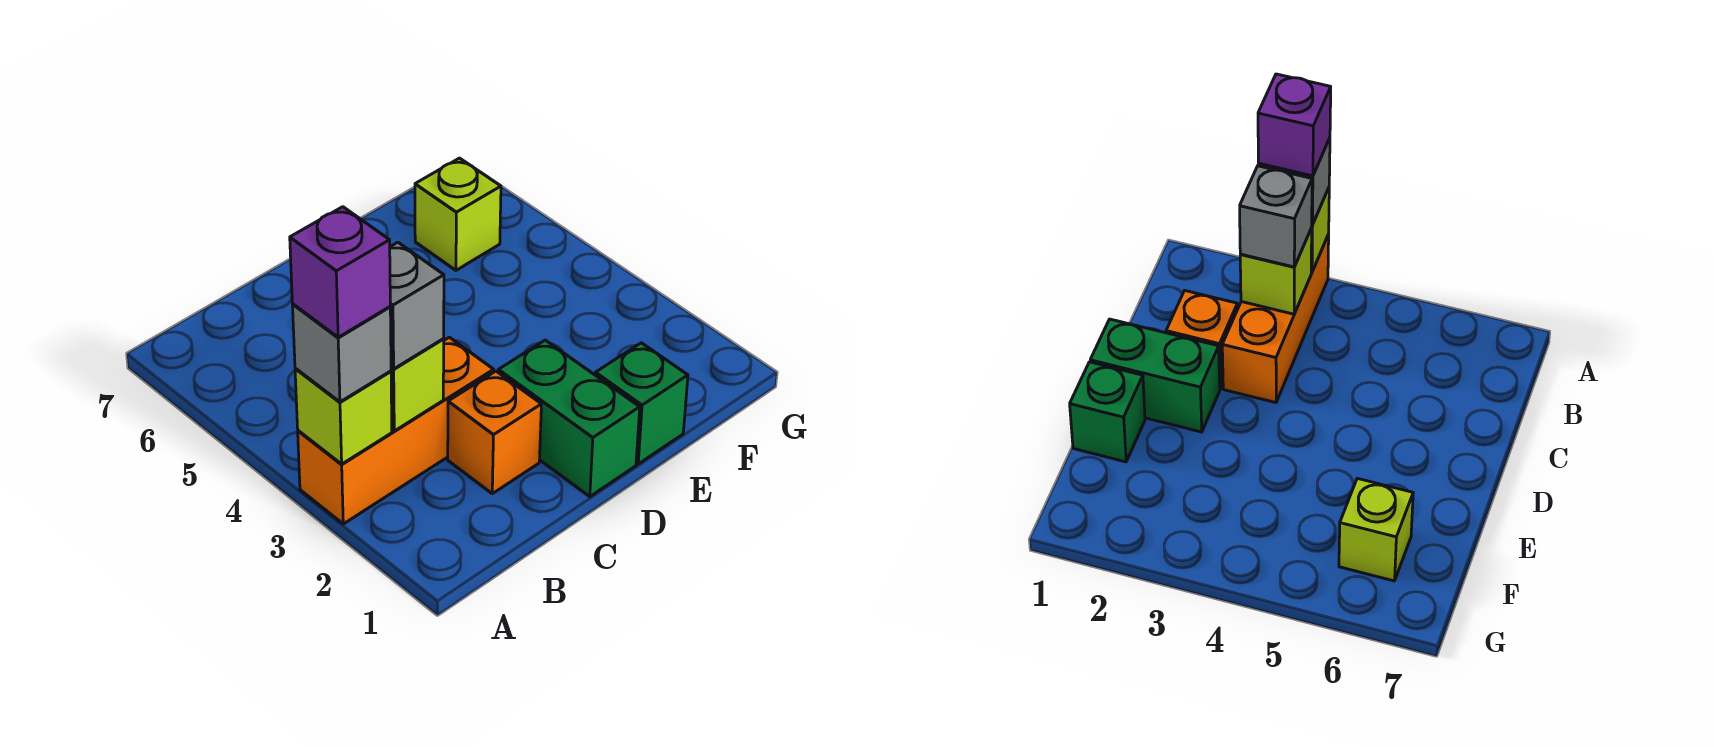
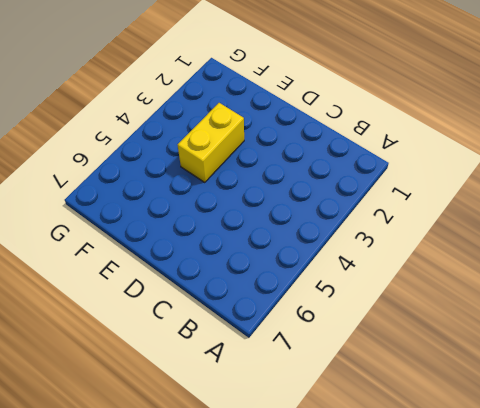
yellow 1x2 brick [178,103,244,182] -> none
none -> orange 1x3 brick [298,337,494,524]
none -> orange 1x1 brick [448,371,541,494]

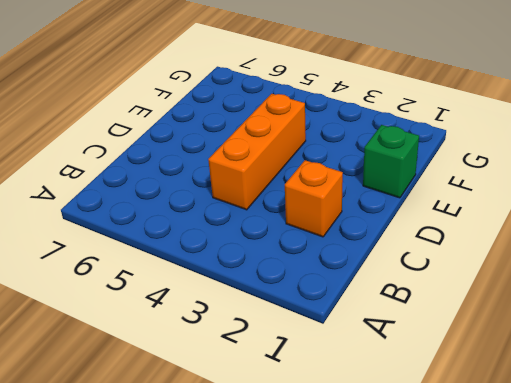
orange 1x3 brick [208,94,306,210] -> orange 1x3 brick moved to [298,337,494,524]
none -> green 1x2 brick [498,340,640,497]
none -> lime 1x1 brick [415,158,501,270]

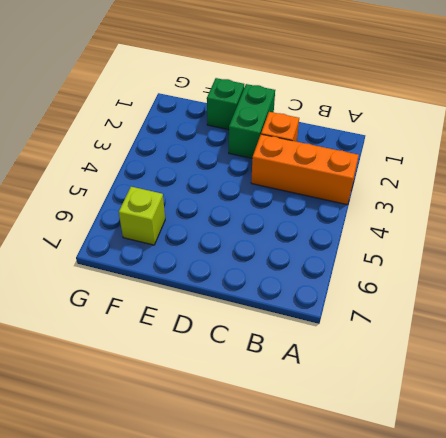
none -> lime 1x1 brick [295,368,392,464]
none -> lime 1x1 brick [391,339,444,431]

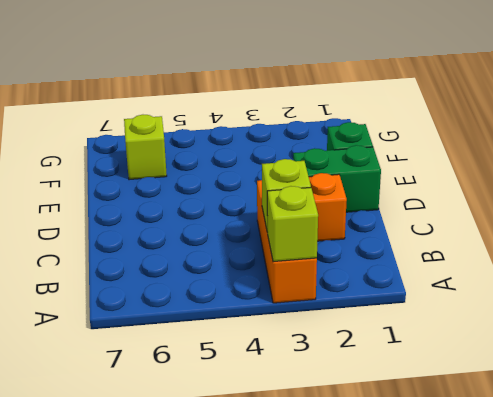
none -> grey 1x1 brick [292,304,391,402]
none -> grey 1x1 brick [390,242,444,369]

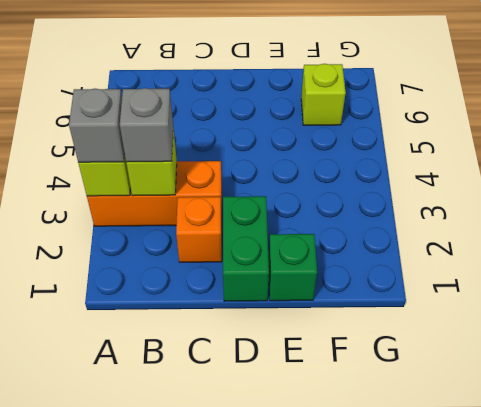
none -> purple 1x1 brick [290,207,390,337]

